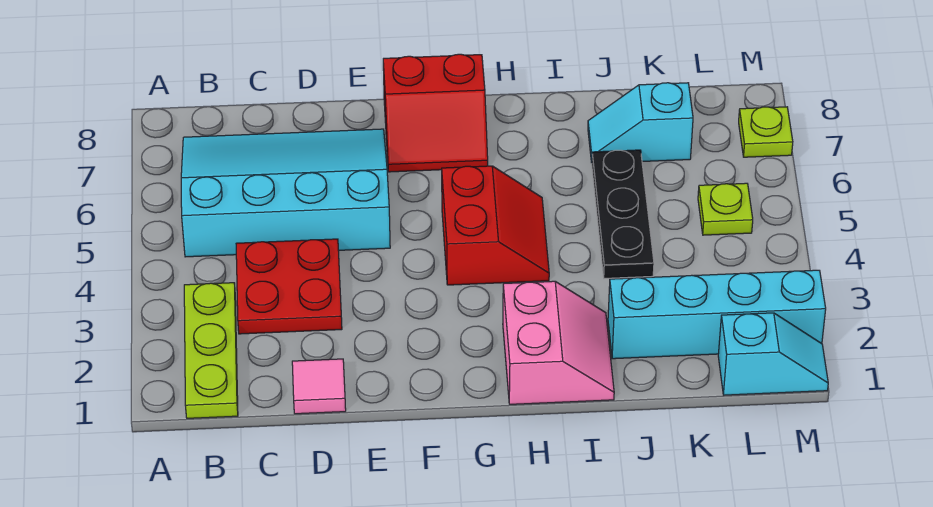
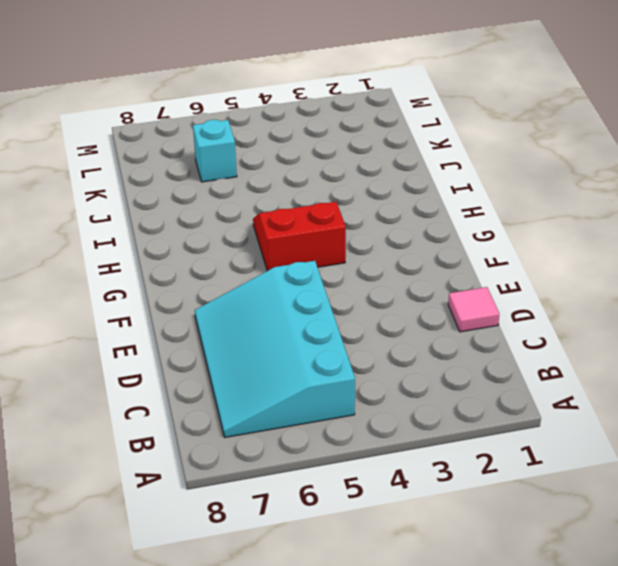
cyan 1x1 brick [193,120,237,182] -> none
none -> lime 1x3 plate [184,283,238,418]
none -> red 2x2 plate [236,239,342,334]
none -> red 2x2 slope [383,54,488,172]

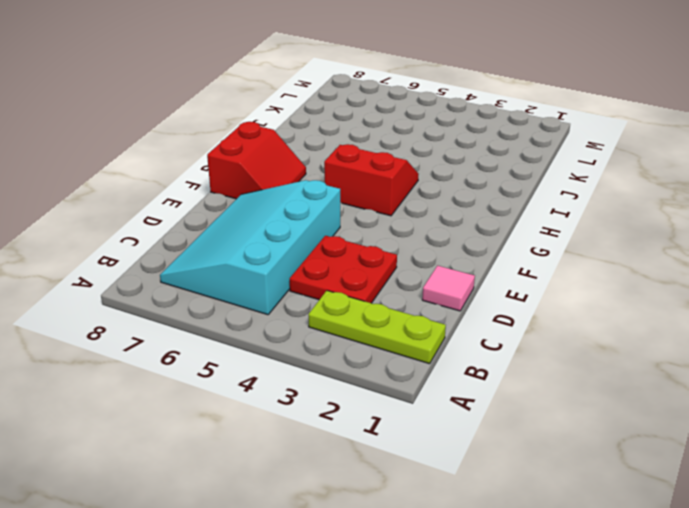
none -> pink 2x2 slope [503,281,614,404]
none -> cyan 1x4 brick [608,270,826,359]
none -> black 1x3 plate [592,150,654,278]

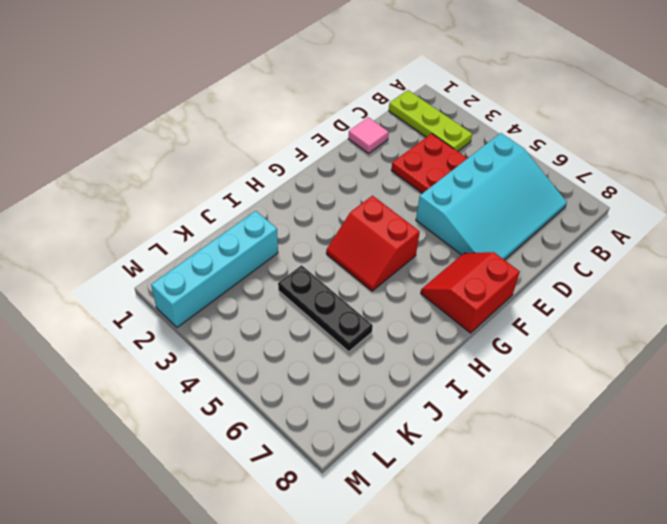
none -> pink 2x2 slope [503,281,614,404]
none -> cyan 1x2 slope [588,83,693,163]
none -> cyan 1x2 slope [718,313,828,395]

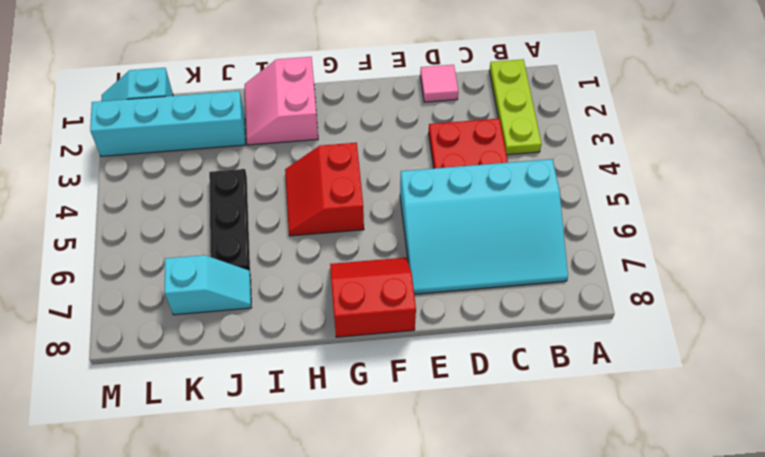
none -> lime 1x1 plate [698,183,753,235]
none -> lime 1x1 plate [739,107,793,157]

